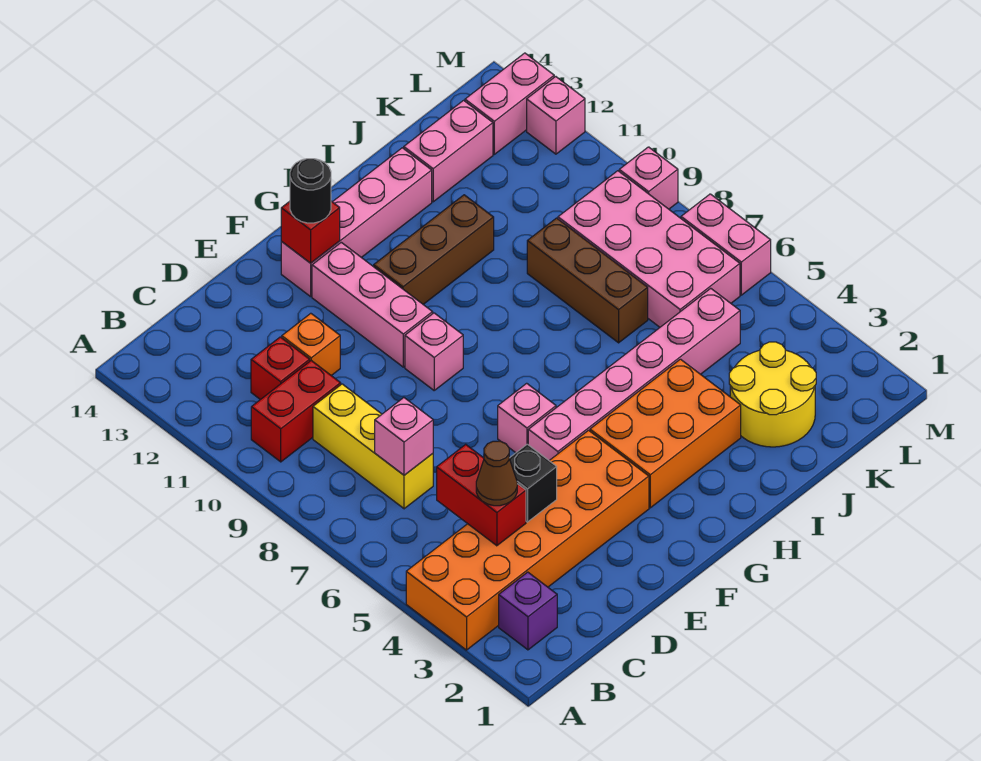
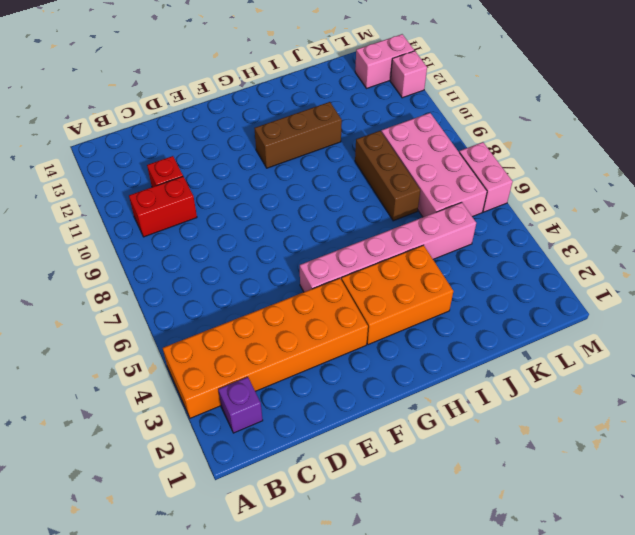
none -> yellow 1x3 brick [313,384,433,509]
none -> orange 1x1 brick [282,313,340,376]
none -> pink 1x1 brick [498,383,556,453]

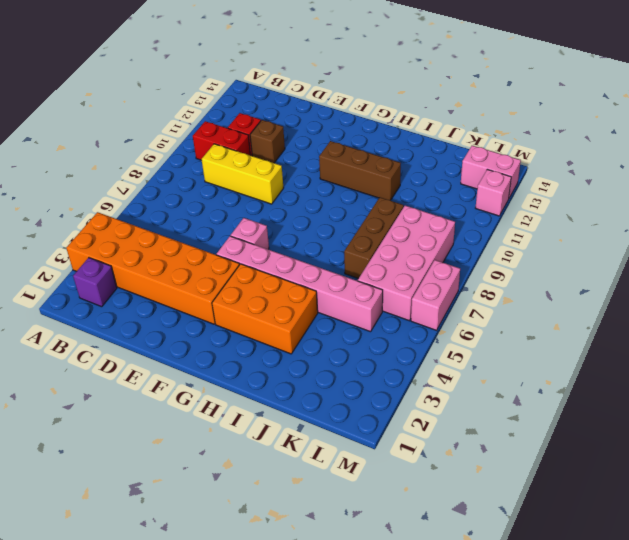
yellow 1x3 brick [201,144,283,204] -> yellow 1x3 brick turned to [313,384,433,509]
brown 1x1 brick [250,120,285,163] -> orange 1x1 brick [282,313,340,376]
none -> pink 1x1 brick [405,313,463,390]
none -> pink 1x3 brick [312,242,433,367]
none -> pink 1x4 brick [281,148,432,297]

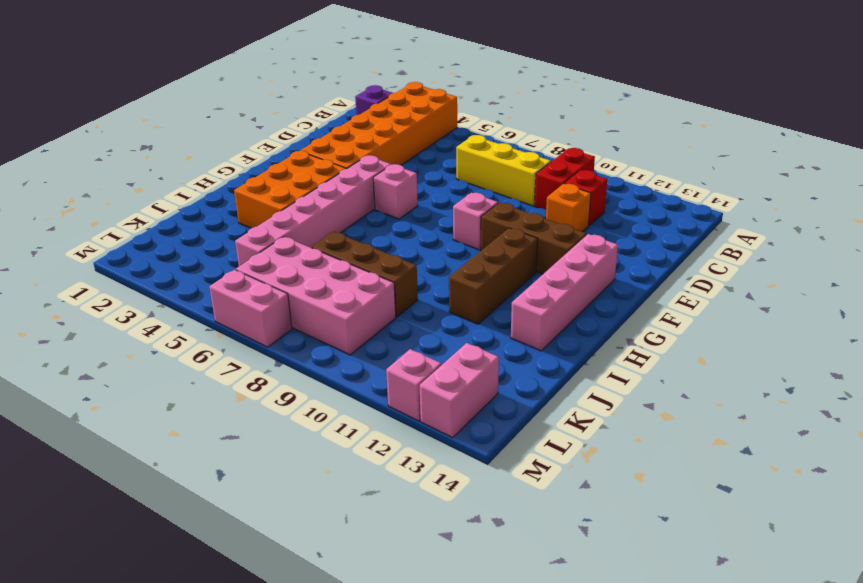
brown 1x3 brick [481,202,587,274] -> pink 1x3 brick [312,242,433,367]
none -> yellow 2x2 round brick [729,342,816,447]
none -> pink 1x2 brick [404,100,493,202]
none -> pink 1x1 brick [619,147,678,209]

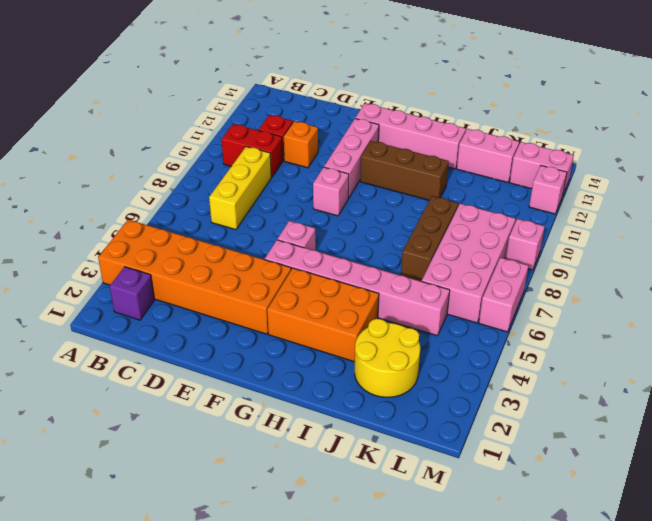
none -> red 1x2 brick [437,444,526,546]
none -> pink 1x1 brick [375,398,433,475]
none -> black 1x1 brick [509,444,557,522]

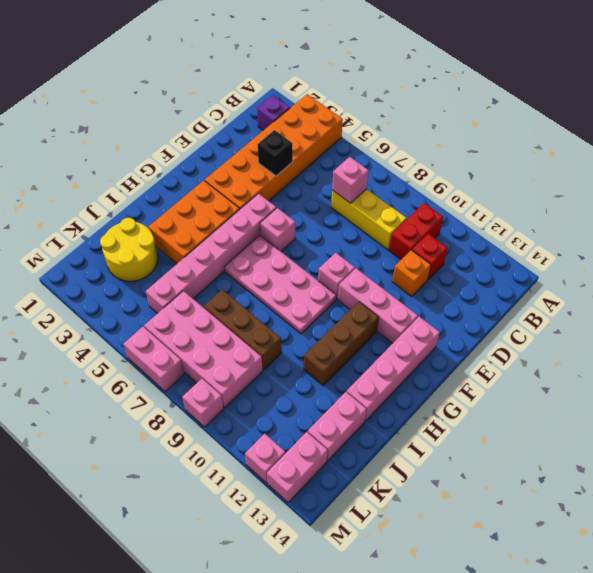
pink 2x4 plate [224,235,336,334] -> none
none -> red 1x2 brick [437,444,526,546]
none -> red 1x1 brick [281,201,340,263]
none -> brown 1x1 cone [476,441,517,506]

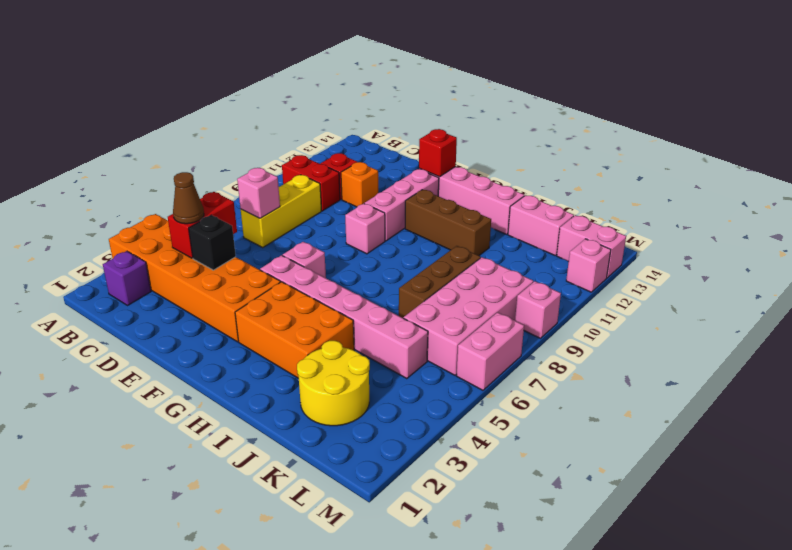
none -> black 1x1 round brick [290,159,331,223]

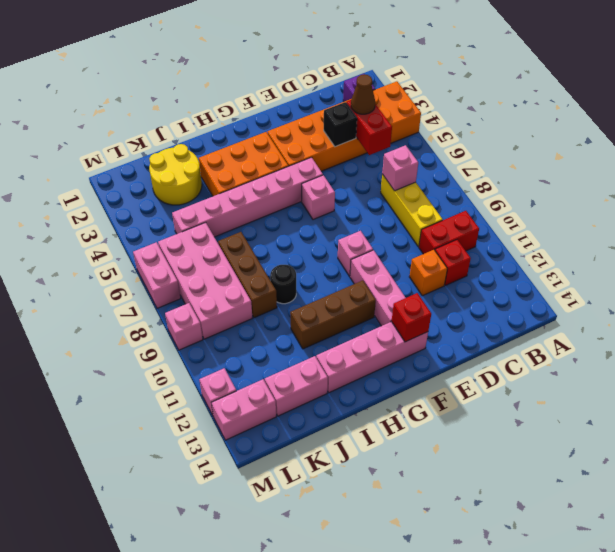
black 1x1 round brick [270,265,296,304] -> black 1x1 round brick moved to [290,159,331,223]

